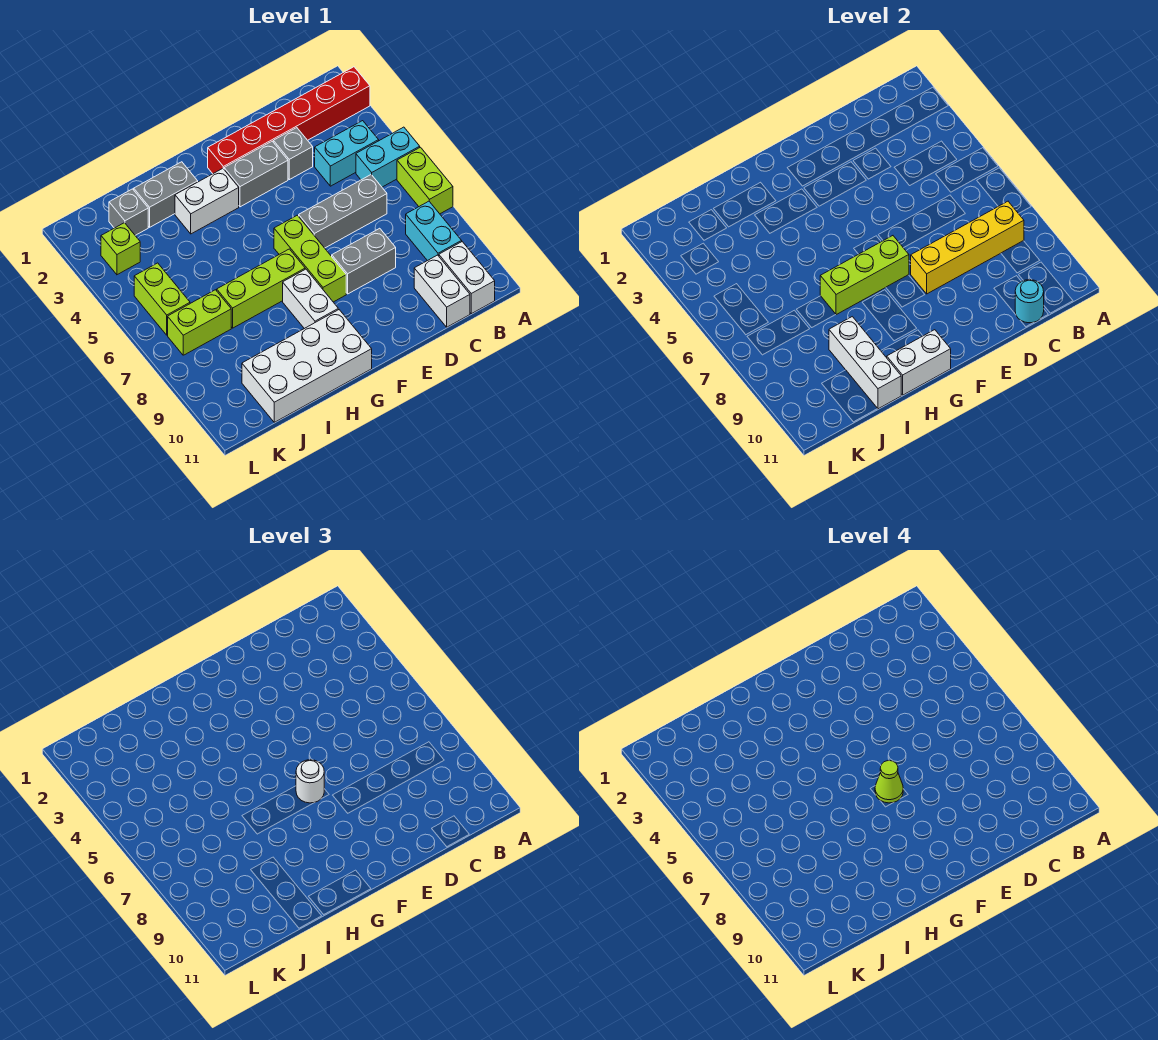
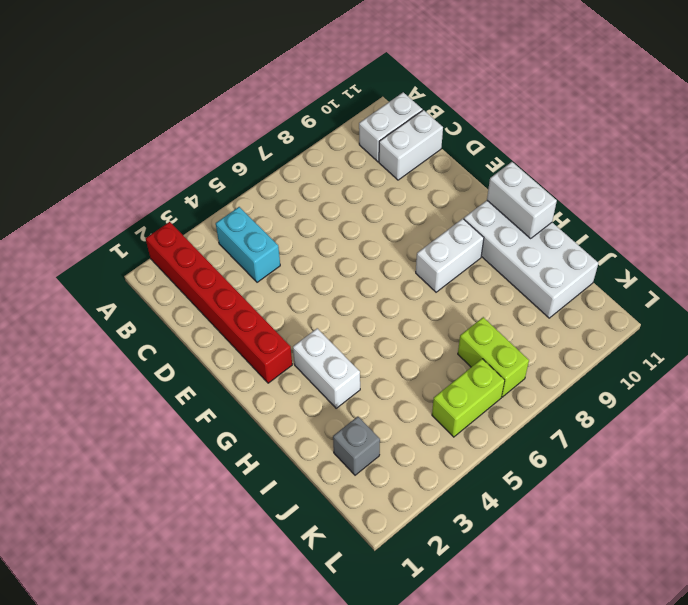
none -> cyan 1x2 brick [356,127,420,187]
none -> lime 1x2 brick [397,147,453,214]
none -> cyan 1x2 brick [406,201,462,261]

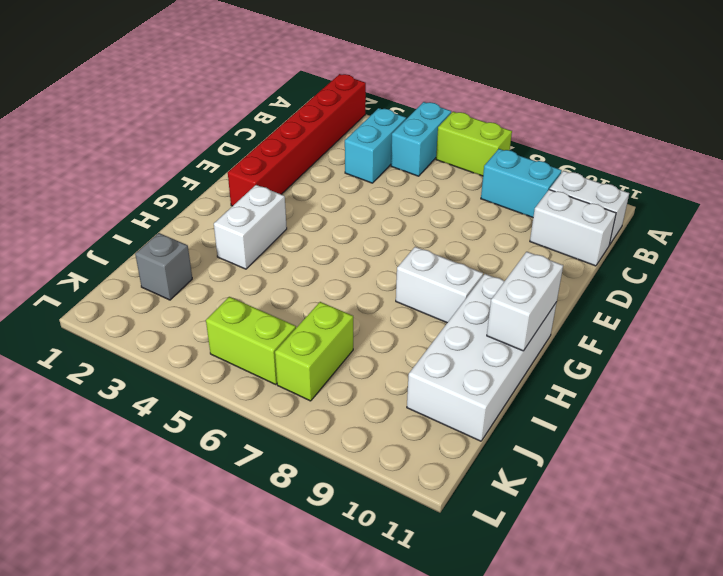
none -> grey 1x3 brick [299,175,387,248]
none -> grey 1x1 brick [273,128,313,180]
none -> grey 1x2 brick [332,228,396,294]

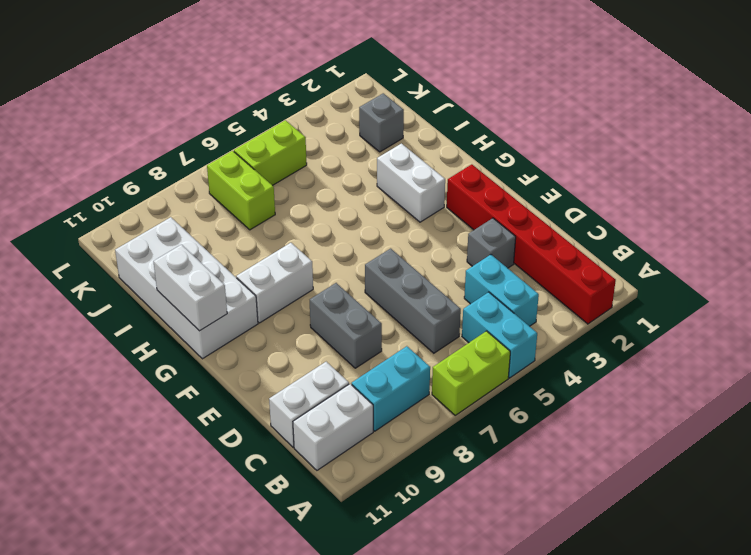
none -> grey 1x2 brick [224,141,288,207]
none -> lime 1x3 brick [274,215,346,302]
none -> lime 1x3 brick [217,249,305,328]

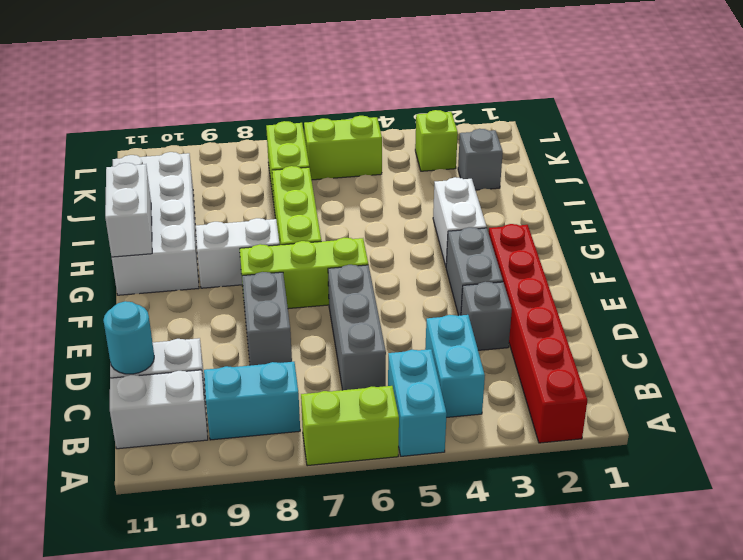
none -> grey 1x2 brick [134,162,198,227]
none -> yellow 1x4 brick [911,201,1024,294]
none -> lime 1x3 brick [820,236,909,315]

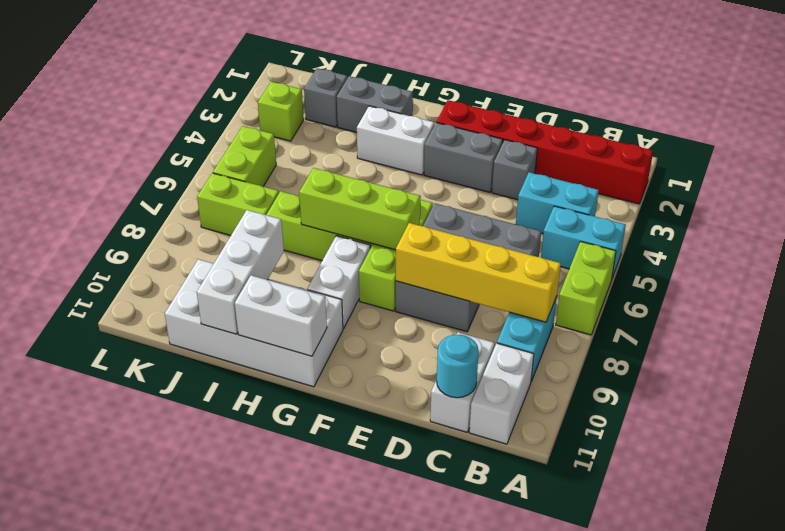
none -> white 1x1 round brick [296,760,324,803]
none -> lime 1x1 cone [875,760,903,803]

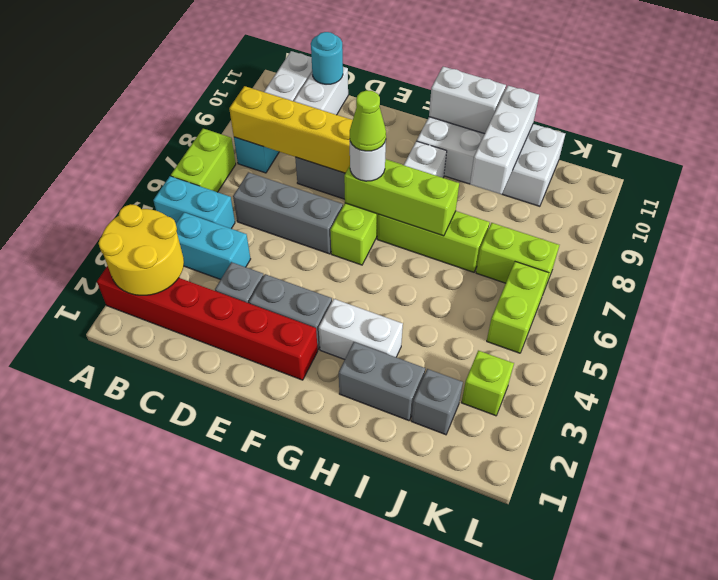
yellow 2x2 round brick [98,204,184,295] -> none

